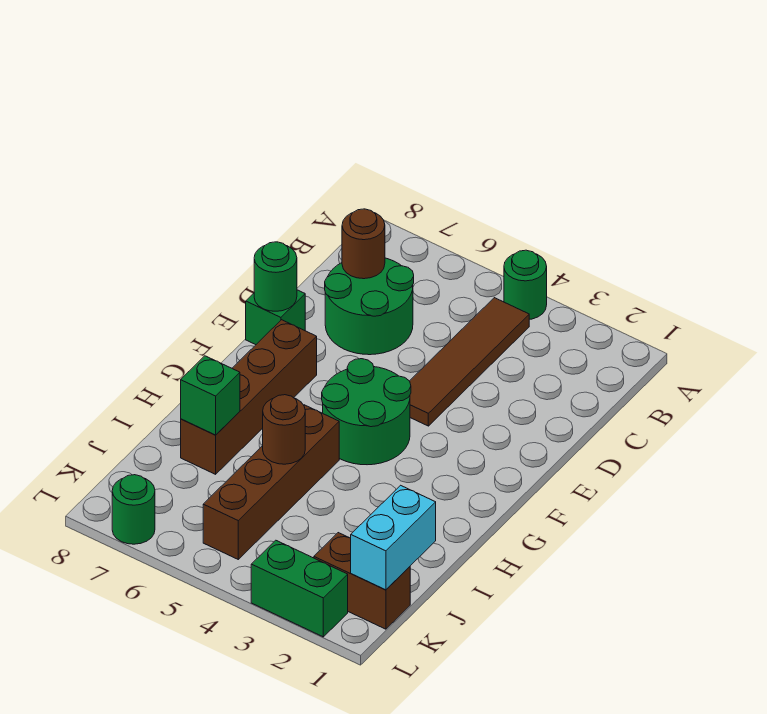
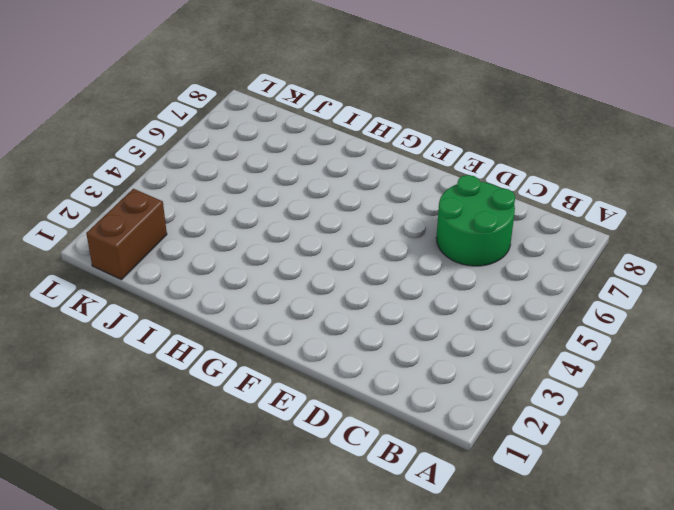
none -> green 1x1 round brick [504,250,547,319]
none -> brown 1x4 tile [410,298,529,426]
none -> green 1x1 brick [246,290,305,345]

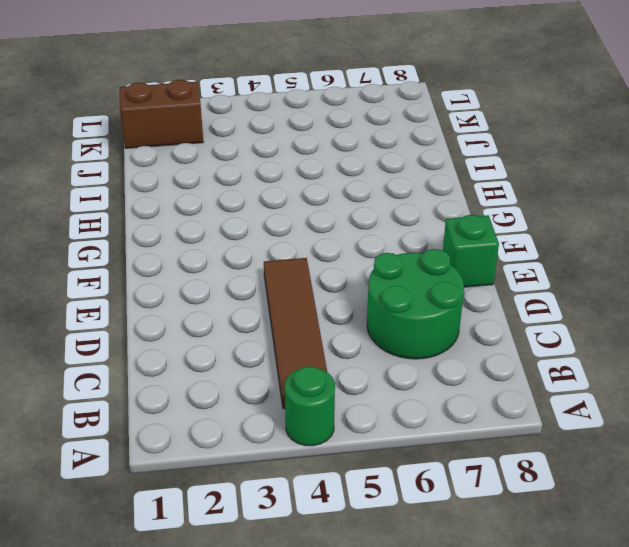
none -> green 2x2 round brick [322,359,411,465]
none -> brown 1x4 brick [181,320,317,474]
none -> brown 1x4 brick [203,405,339,559]

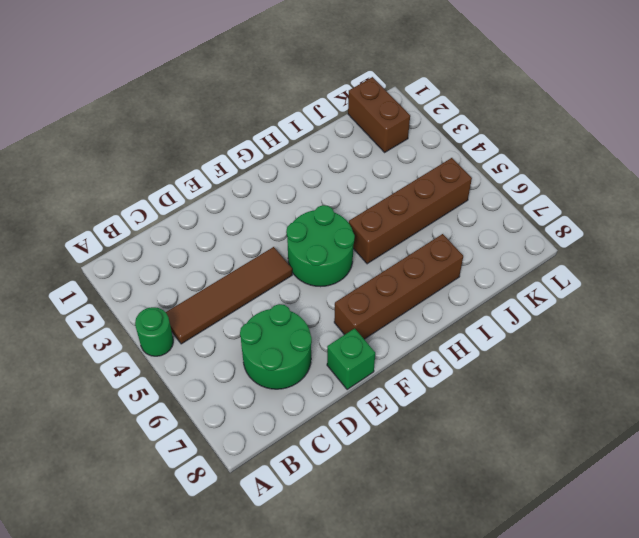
none -> green 1x2 brick [251,540,348,637]
none -> green 1x1 round brick [112,475,155,544]
none -> brown 1x1 round brick [342,209,385,279]

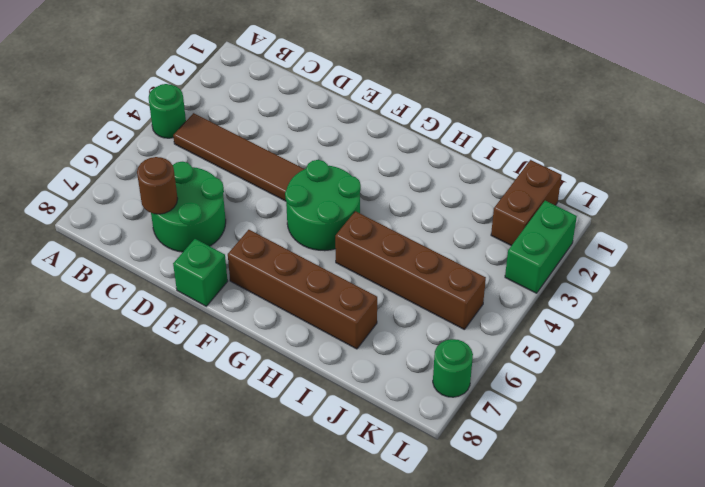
none -> green 1x1 round brick [254,242,297,311]
none -> brown 1x1 round brick [263,395,305,464]
none -> green 1x1 brick [181,356,240,435]

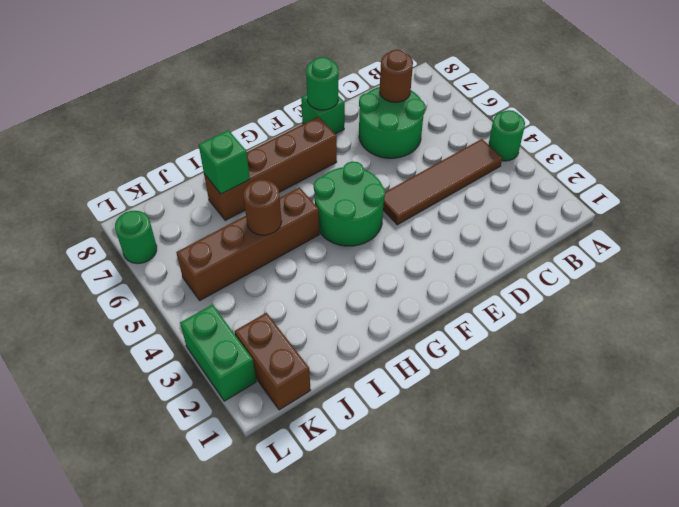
none -> cyan 1x2 brick [351,485,436,590]

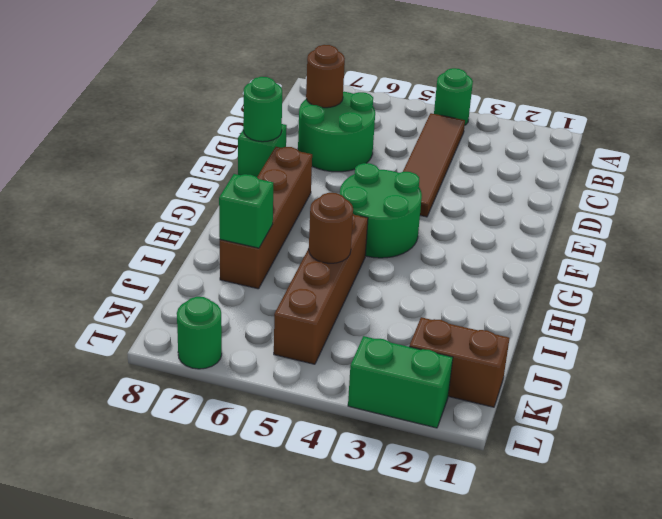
none -> cyan 1x2 brick [351,485,436,590]

